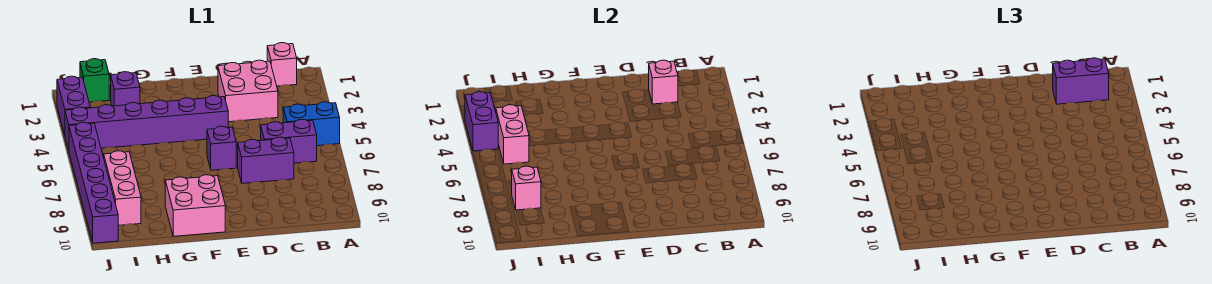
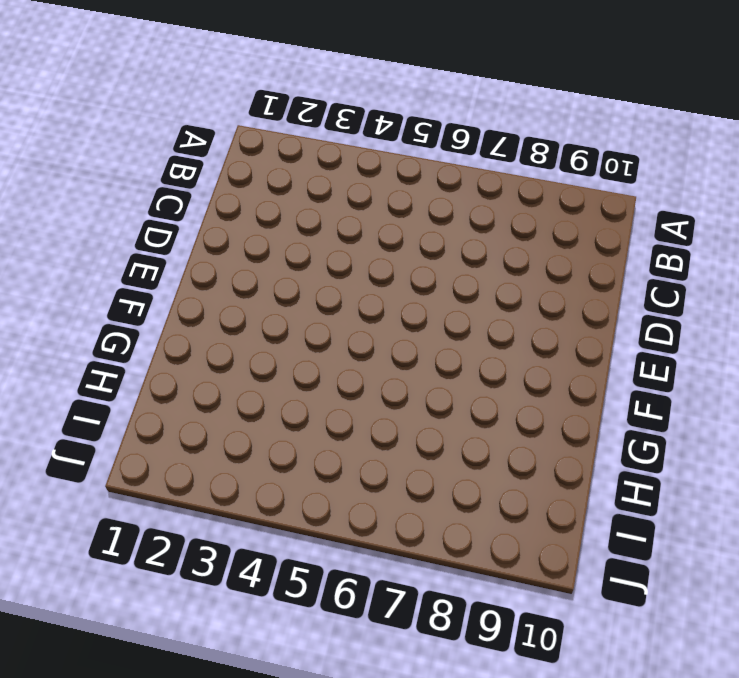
none -> blue 1x2 brick [283,102,340,146]
none -> pink 1x1 brick [267,43,297,86]
none -> purple 1x2 brick [261,120,317,163]

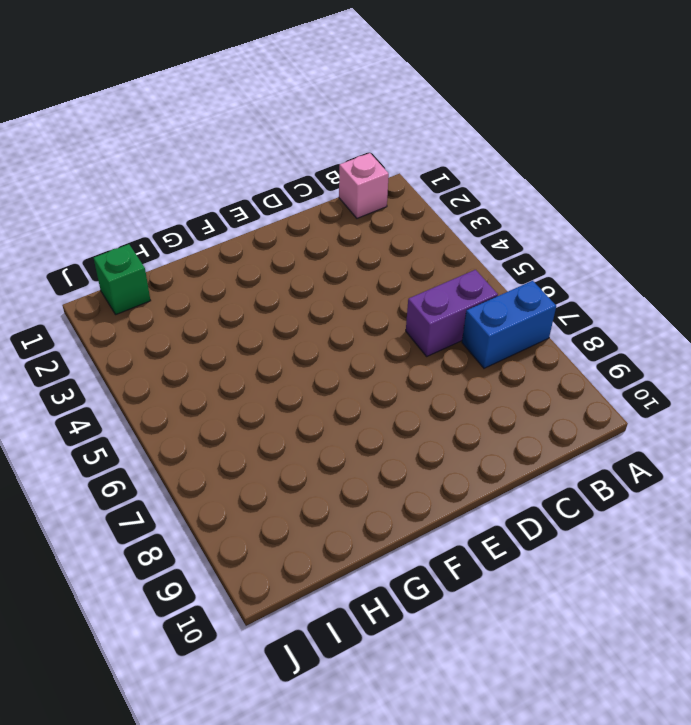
blue 1x2 brick [462,281,556,368] -> blue 1x2 brick moved to [283,102,340,146]
none -> pink 2x2 brick [218,60,278,122]
none -> purple 1x2 brick [238,137,294,183]
none -> purple 1x6 brick [65,96,228,150]

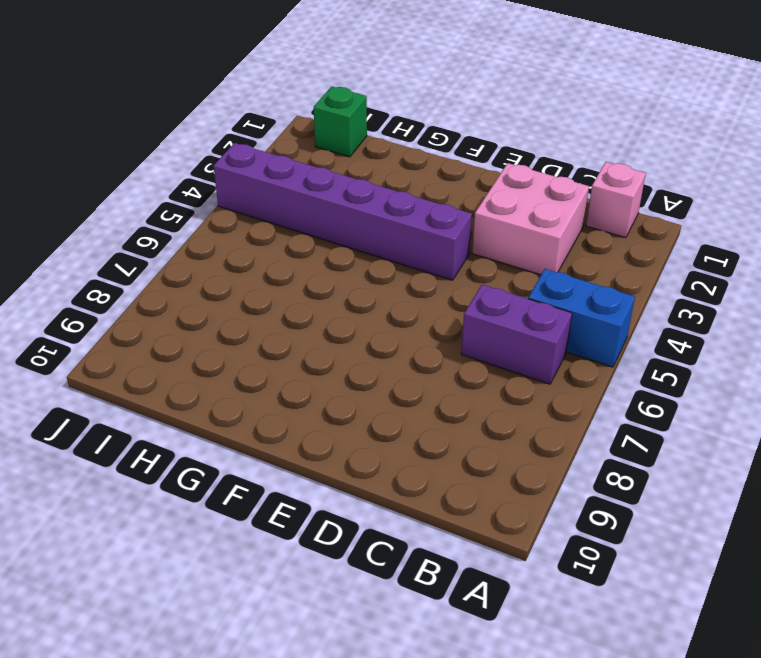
none -> purple 1x2 brick [238,137,294,183]
none -> purple 1x1 brick [207,126,236,170]
none -> pink 2x2 brick [165,175,225,236]

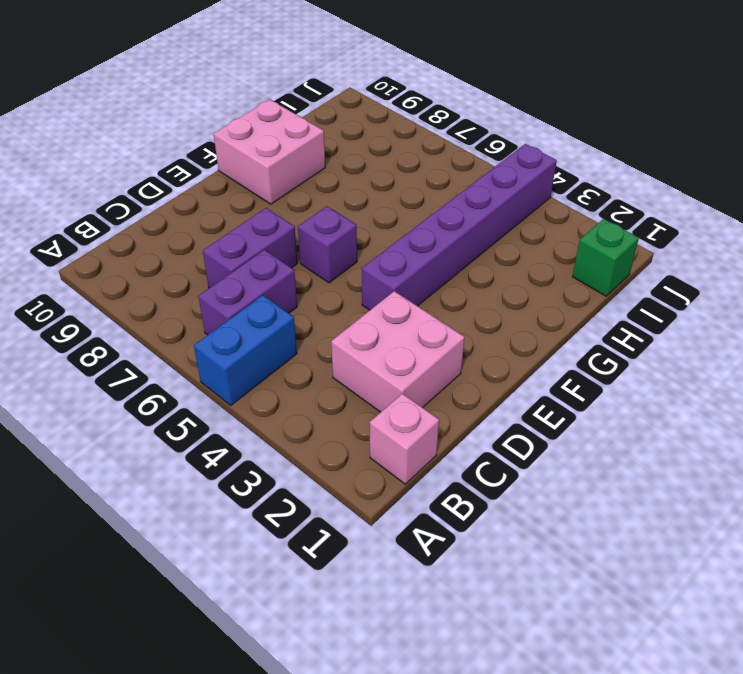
none -> purple 1x1 brick [111,72,140,106]
none -> pink 1x3 brick [104,151,141,225]
none -> purple 1x2 brick [57,76,90,134]

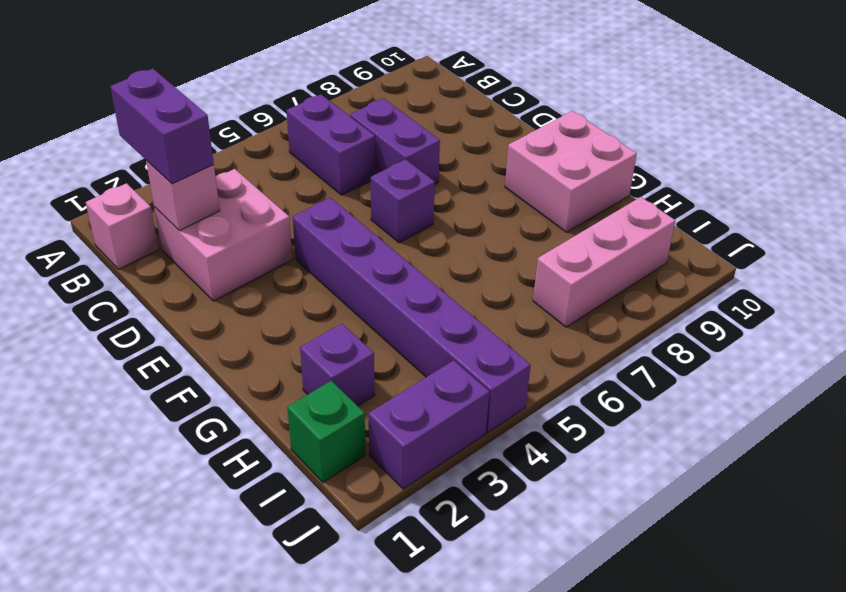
none -> blue 1x2 brick [283,102,340,146]
none -> purple 1x6 brick [69,122,118,243]
none -> pink 1x2 brick [496,105,529,164]

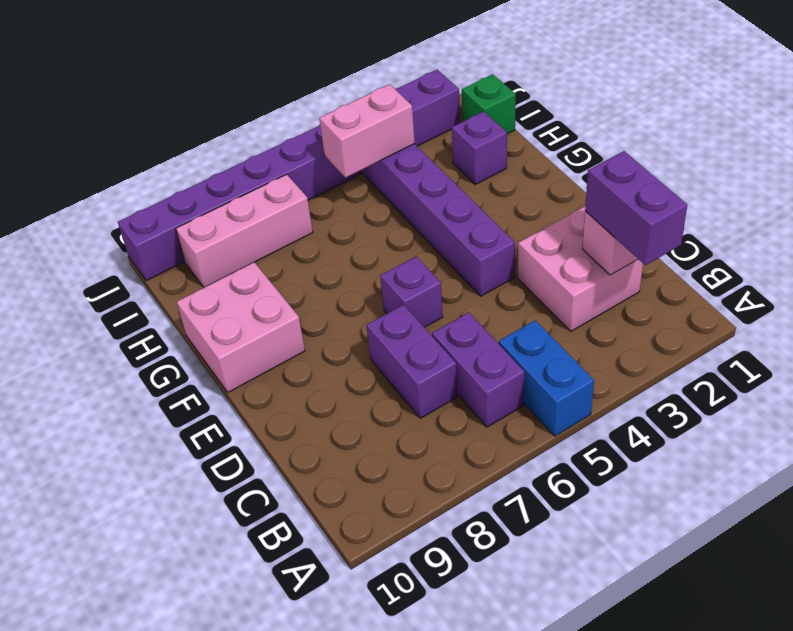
none -> pink 1x1 brick [267,43,297,86]
none -> pink 1x1 brick [512,166,541,210]
none -> purple 1x2 brick [465,92,499,151]

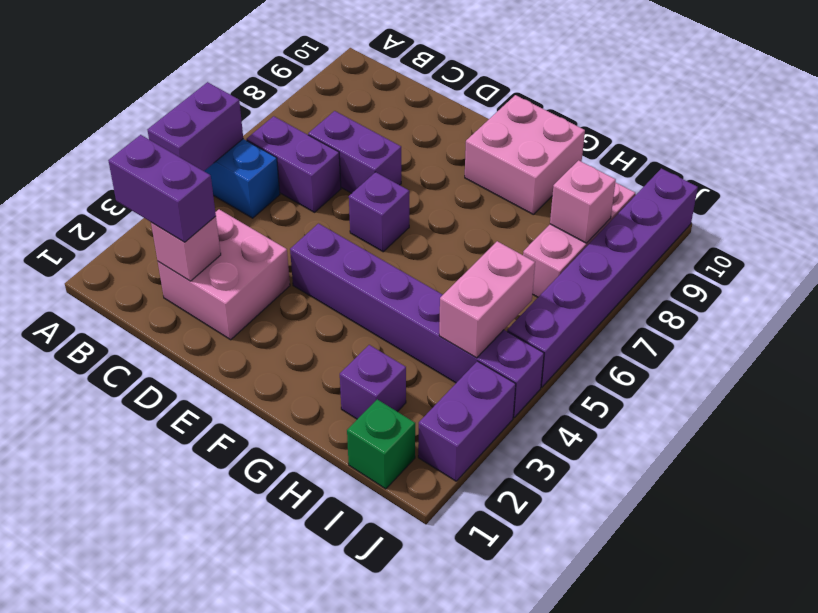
purple 1x2 brick [148,82,243,171] -> purple 1x2 brick moved to [465,92,499,151]
none -> pink 1x1 brick [267,43,297,86]

